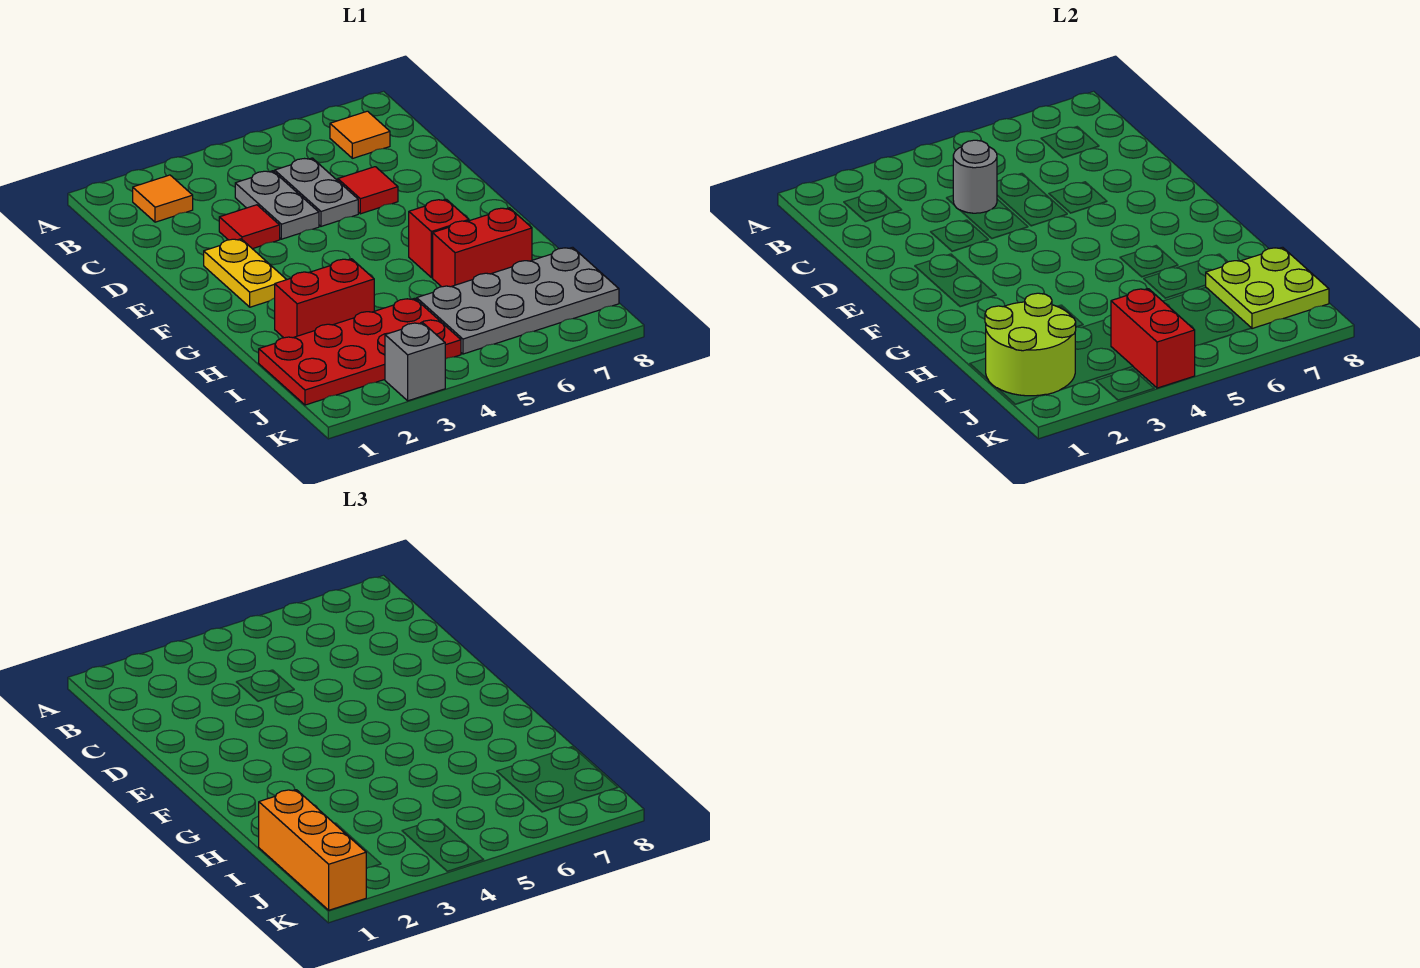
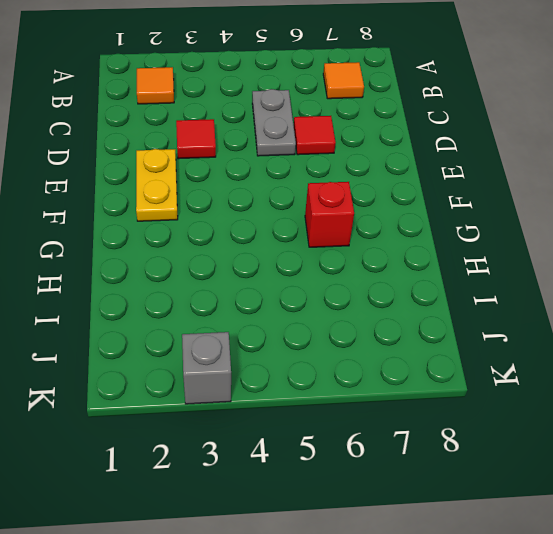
none -> grey 1x2 plate [235,171,319,239]
none -> red 1x2 brick [275,259,374,338]
none -> red 1x2 brick [433,208,532,287]

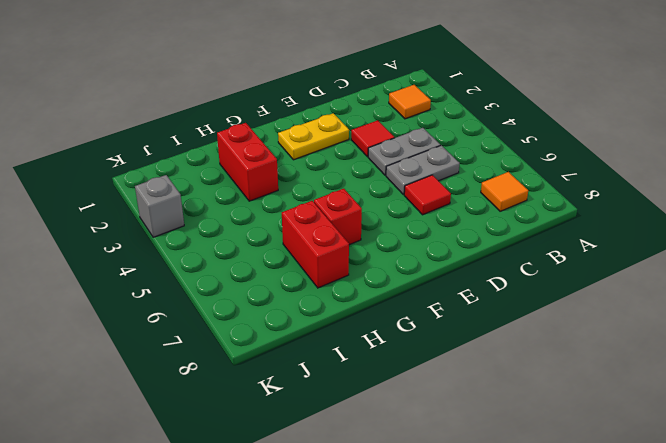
none -> red 2x4 plate [259,298,461,405]
none -> grey 2x4 plate [417,247,619,354]
none -> grey 1x1 round brick [953,140,997,213]

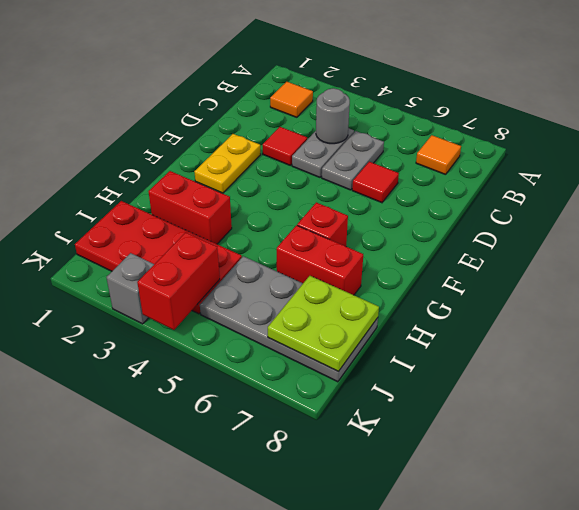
none -> lime 2x2 round brick [985,293,1076,396]
none -> orange 1x3 brick [259,790,366,910]

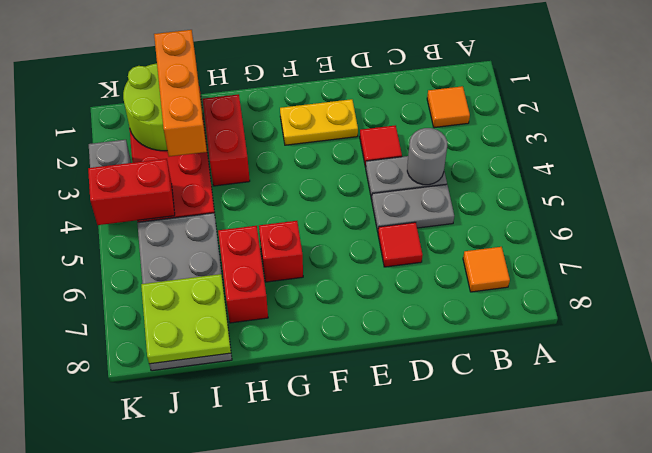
orange 1x3 brick [154,30,207,157] -> orange 1x3 brick turned to [259,790,366,910]

